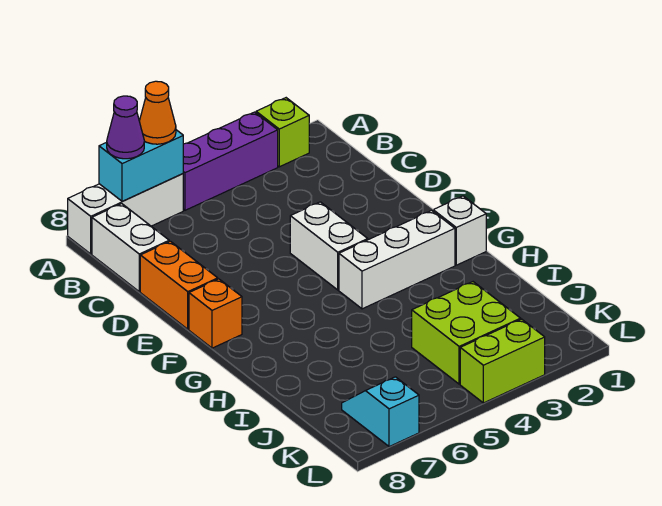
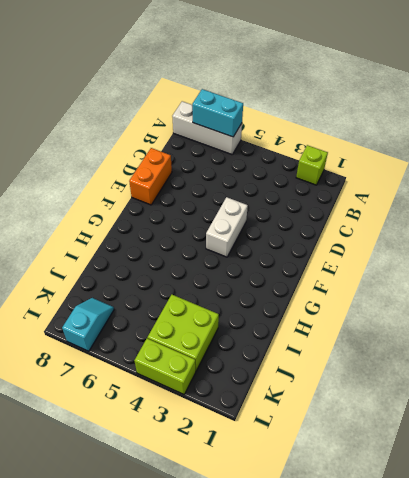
none -> purple 1x3 brick [183,112,278,210]
none -> white 1x2 brick [92,204,169,292]
none -> orange 1x1 brick [189,279,242,348]

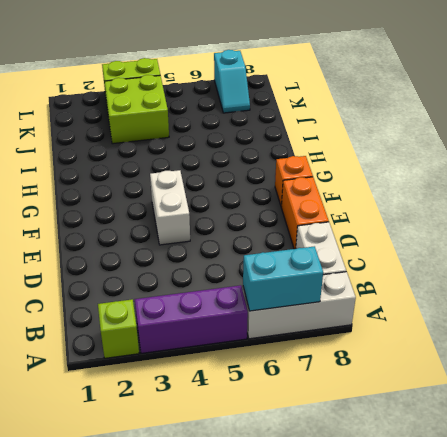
none -> white 1x1 brick [433,196,486,265]
none -> white 1x3 brick [339,210,455,309]
none -> orange 1x1 cone [139,81,176,144]

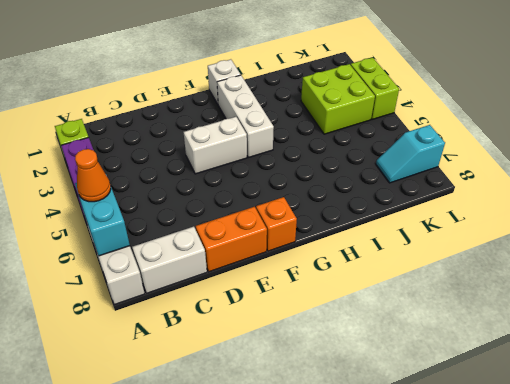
none -> purple 1x1 cone [107,96,144,159]

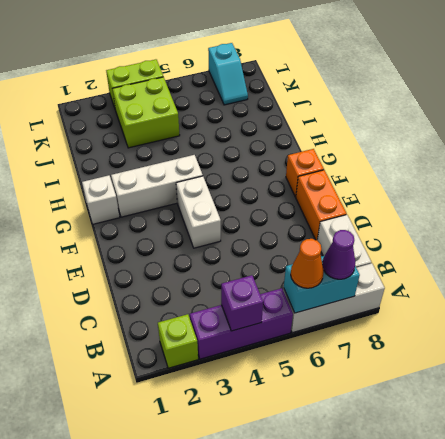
purple 1x1 brick [221,275,263,331] -> none

